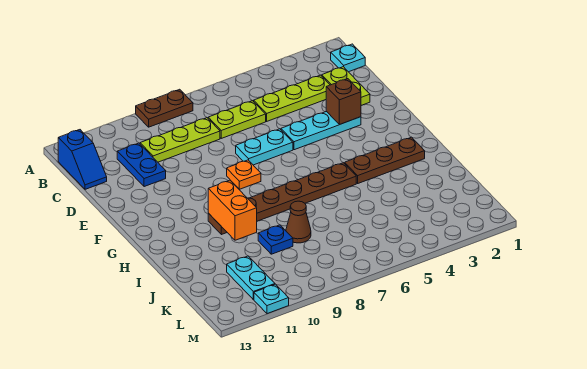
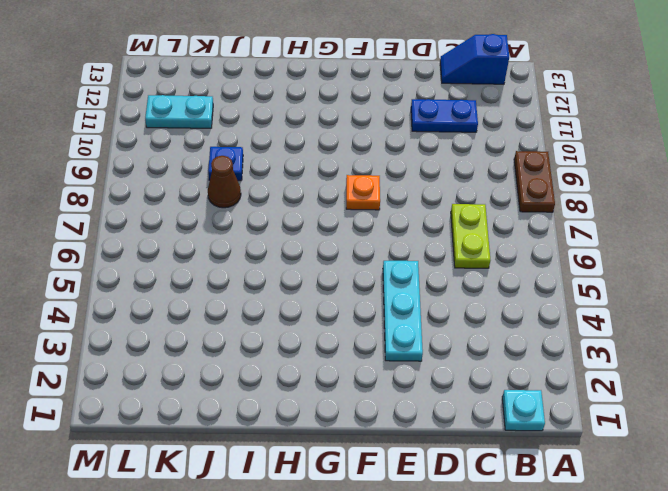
none -> lime 1x2 plate [322,67,370,106]
none -> lime 1x3 plate [254,75,330,121]
none -> lime 1x3 plate [140,118,220,162]

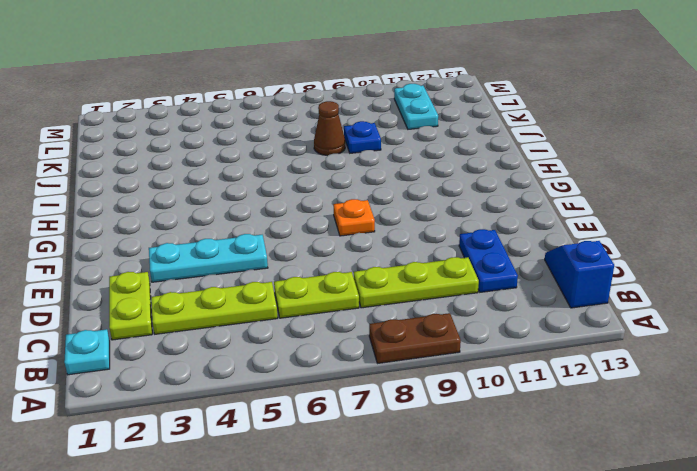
none -> cyan 1x2 plate [236,129,293,165]
none -> brown 1x3 plate [344,137,425,183]
none -> brown 1x6 plate [208,163,356,235]

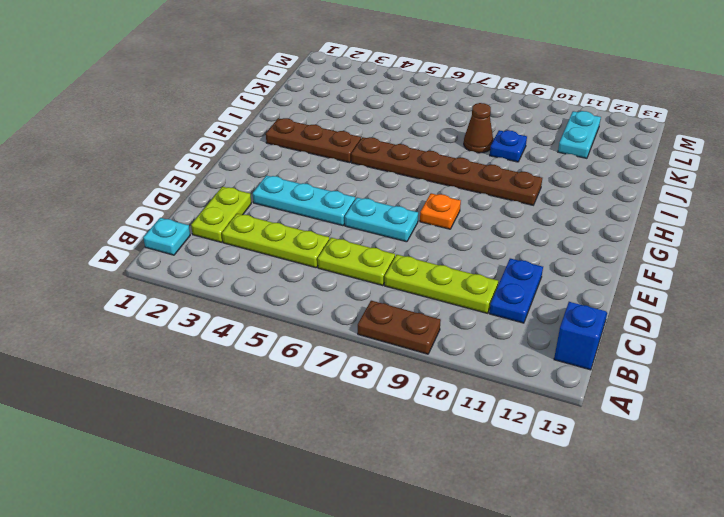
none -> cyan 1x1 plate [254,284,289,314]
none -> brown 1x1 brick [326,79,361,125]
none -> orange 1x2 brick [208,180,257,240]

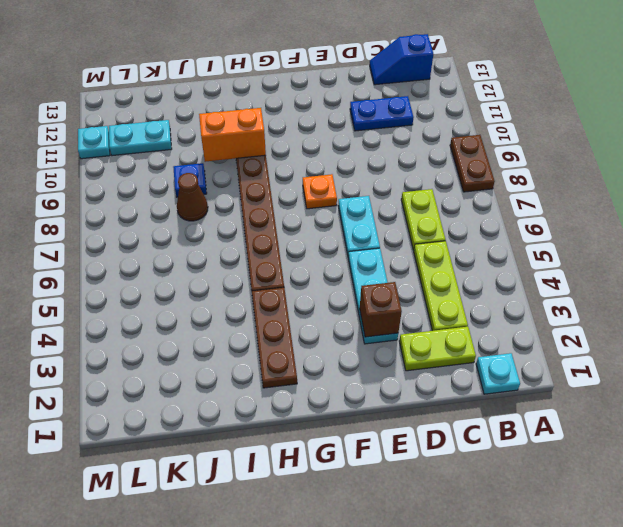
none -> lime 1x3 plate [140,118,220,162]

